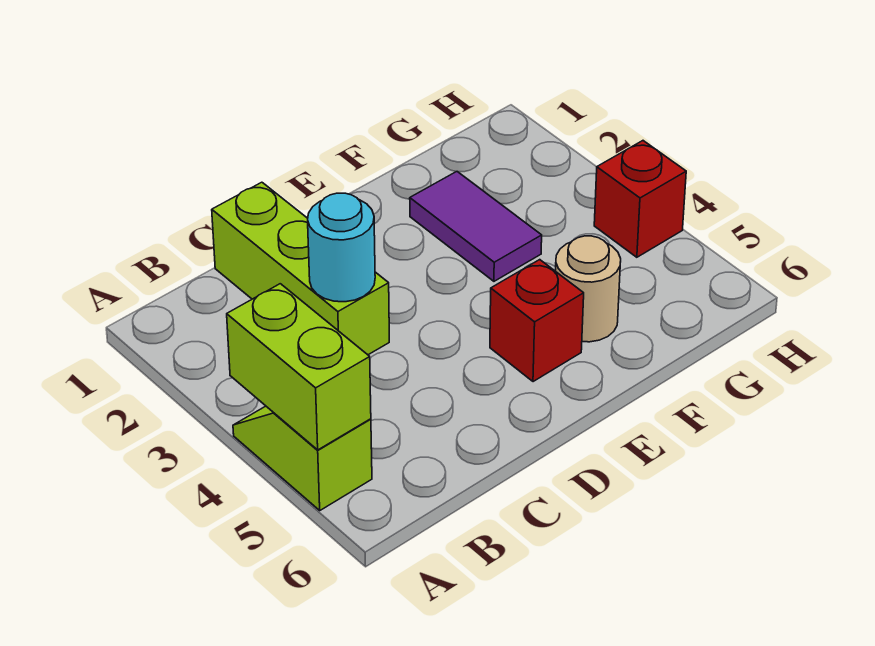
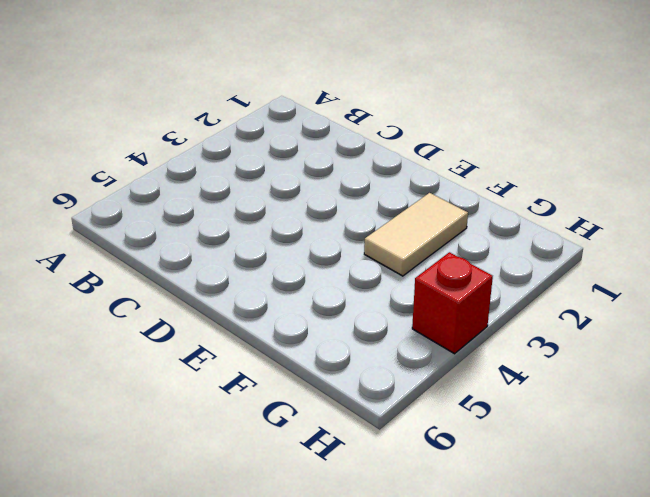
tan 1x2 tile [364,193,468,276] -> purple 1x2 tile [410,172,542,281]
none -> lime 1x2 slope [233,406,372,510]
none -> lime 1x3 brick [212,182,389,355]

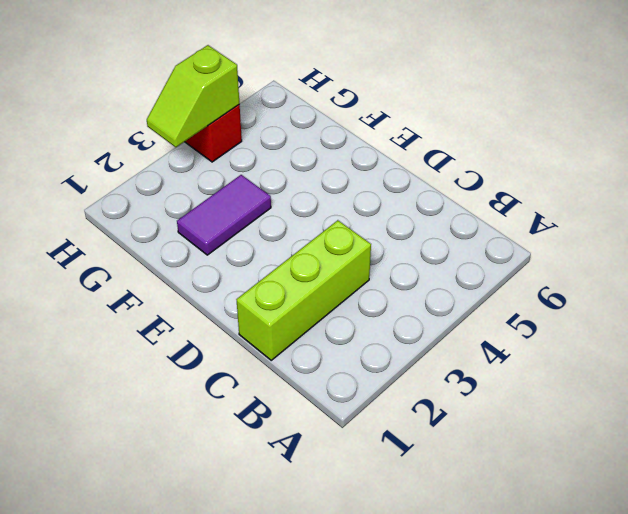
lime 1x2 slope [147,45,240,147] -> lime 1x2 slope moved to [233,406,372,510]
none -> red 1x1 brick [490,260,584,382]
none -> tan 1x1 round brick [556,236,621,342]

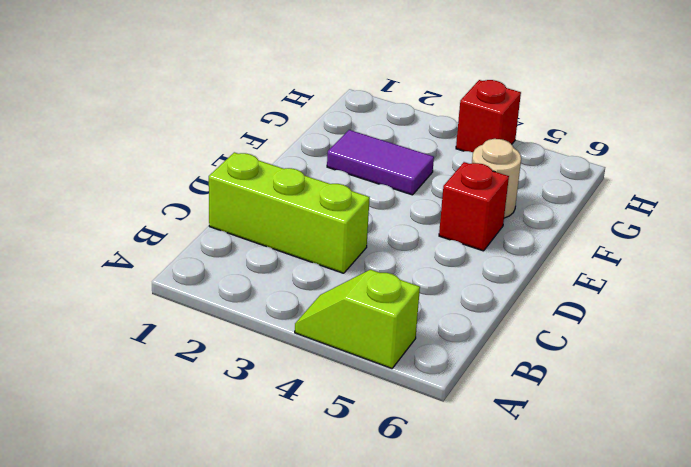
none -> lime 1x2 brick [227,284,371,450]
none -> cyan 1x1 round brick [308,193,375,302]

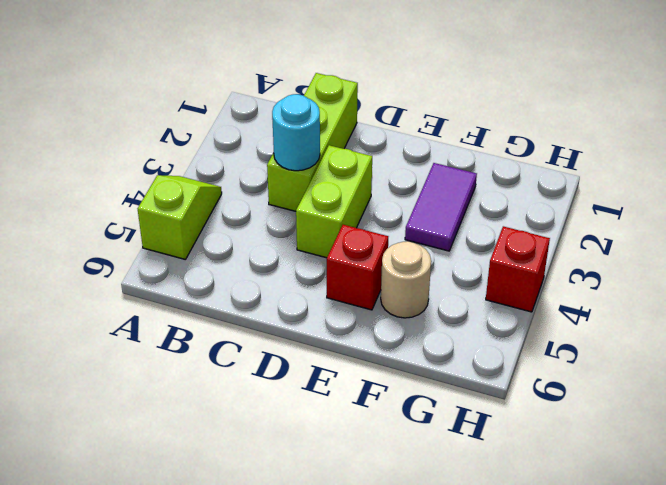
lime 1x2 brick [296,145,372,258] -> lime 1x2 brick moved to [227,284,371,450]

